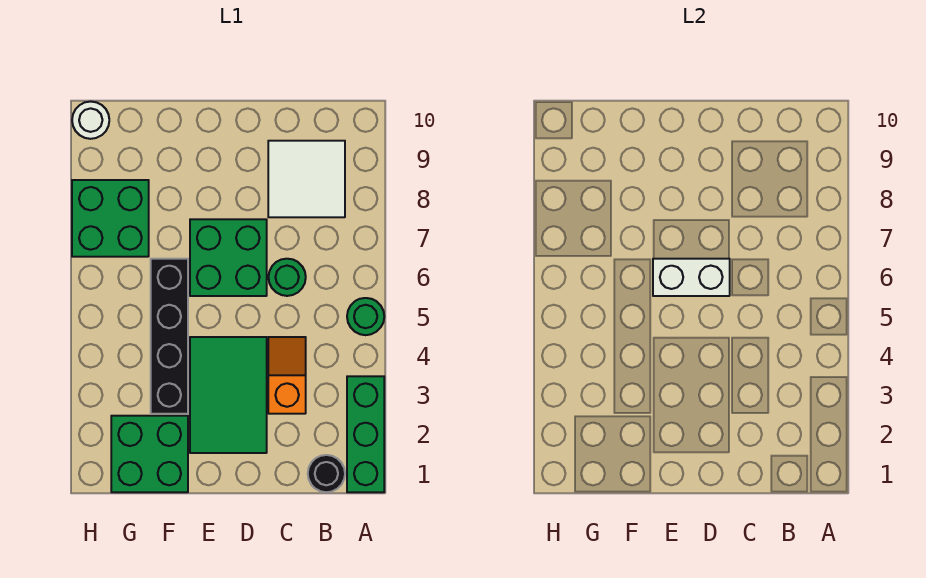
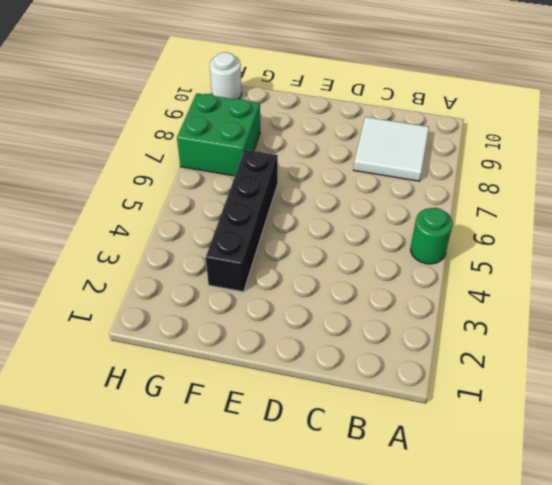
none -> green 1x3 brick [347,376,384,492]
none -> black 1x1 round brick [308,455,345,492]
none -> orange 1x2 slope [268,337,306,414]

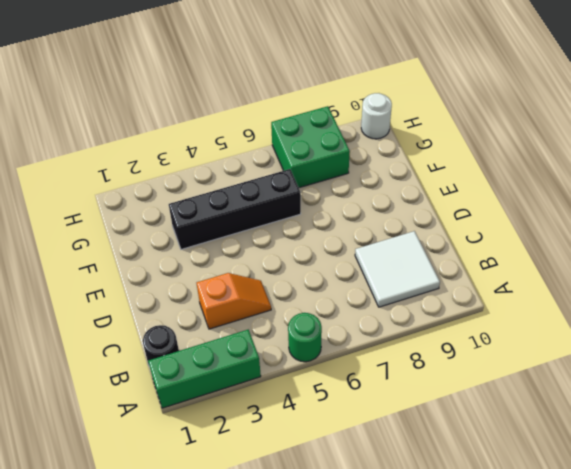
none -> green 1x1 round brick [268,259,306,296]
none -> green 2x3 tile [190,337,267,453]
none -> green 2x2 brick [190,219,267,296]

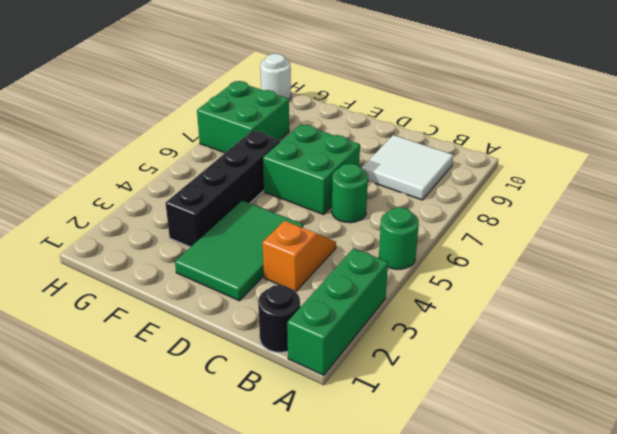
none -> green 2x2 brick [111,416,188,492]
none -> white 1x2 brick [653,259,730,296]

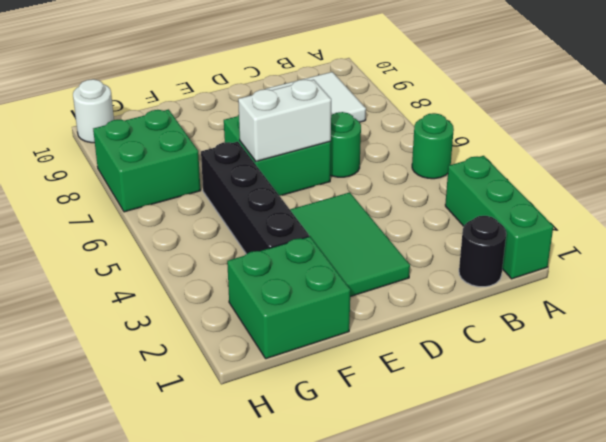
none -> orange 1x2 slope [268,337,306,414]

